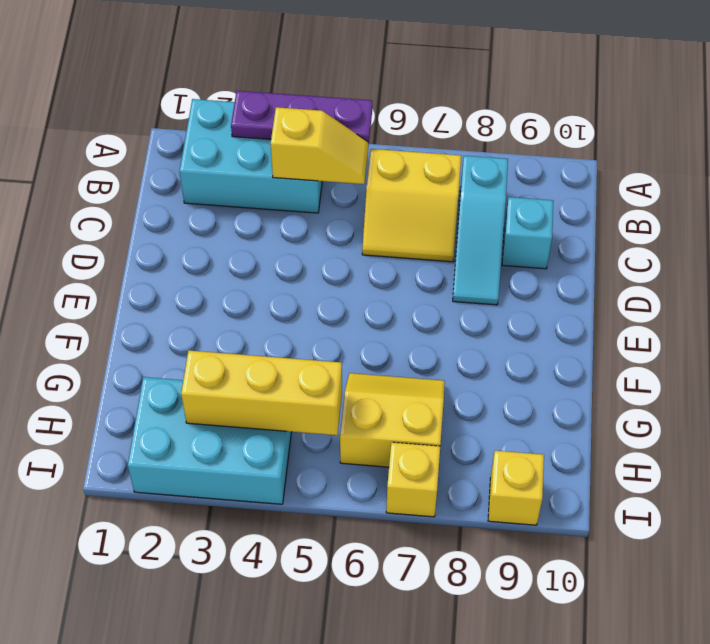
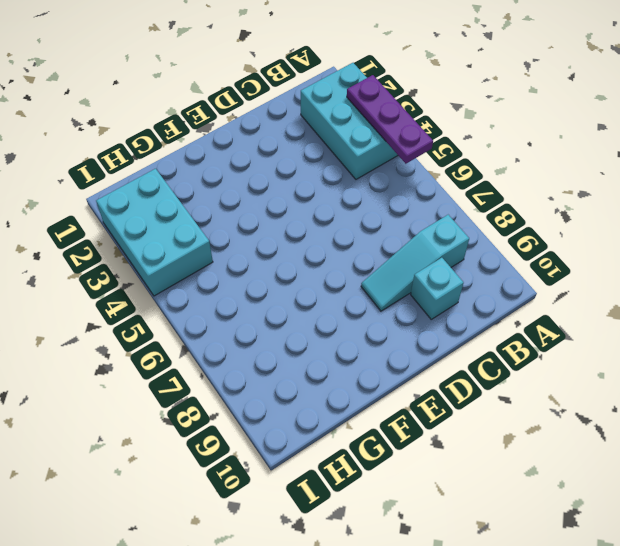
none -> yellow 2x2 slope [362,149,461,262]
none -> yellow 2x2 slope [340,373,445,467]

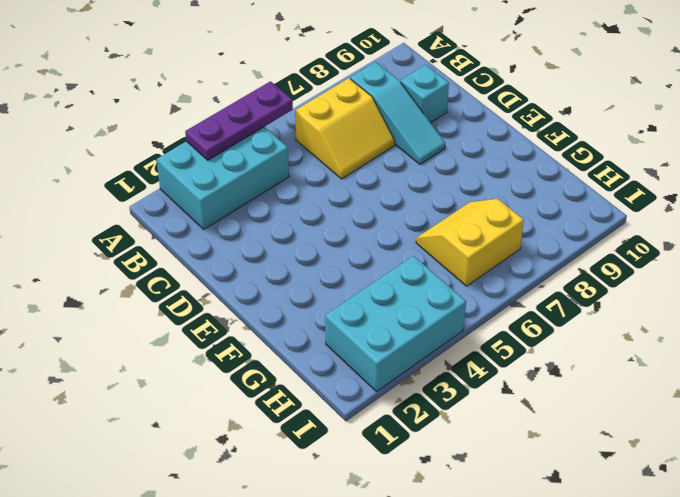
none -> yellow 1x1 brick [386,442,440,517]
none -> yellow 1x1 brick [488,451,544,525]

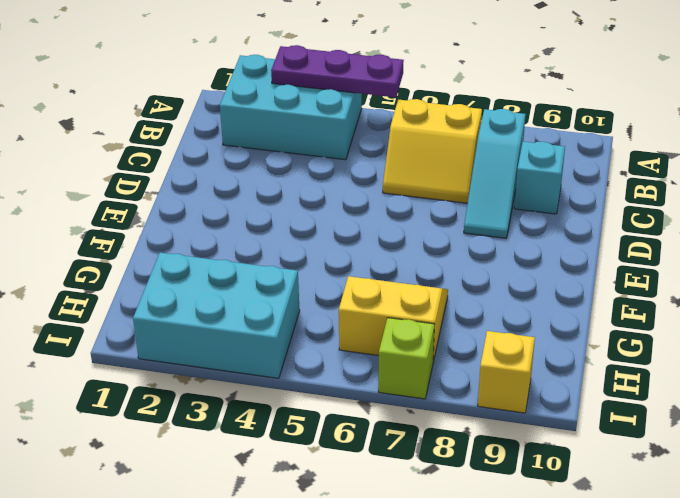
lime 1x1 brick [379,318,434,399] -> yellow 1x1 brick [386,442,440,517]
none -> yellow 1x2 slope [271,107,368,184]
none -> yellow 1x3 brick [181,351,342,435]

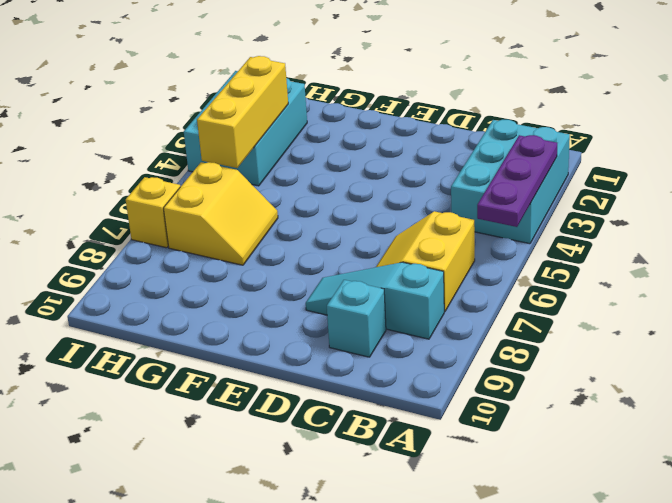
none -> yellow 1x1 brick [488,451,544,525]
none -> yellow 1x2 slope [271,107,368,184]

